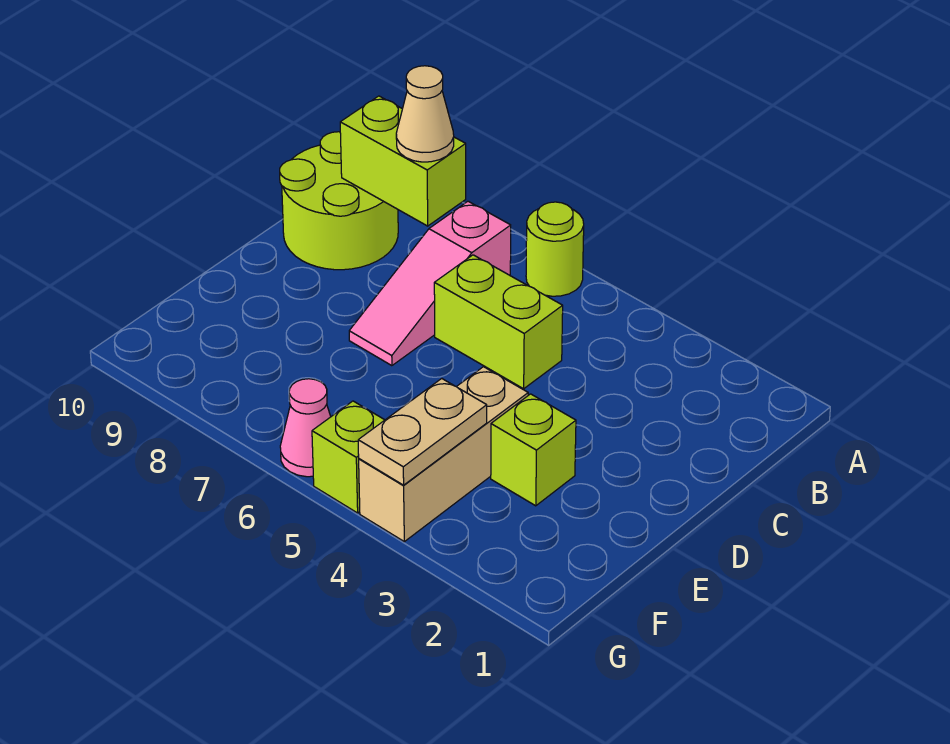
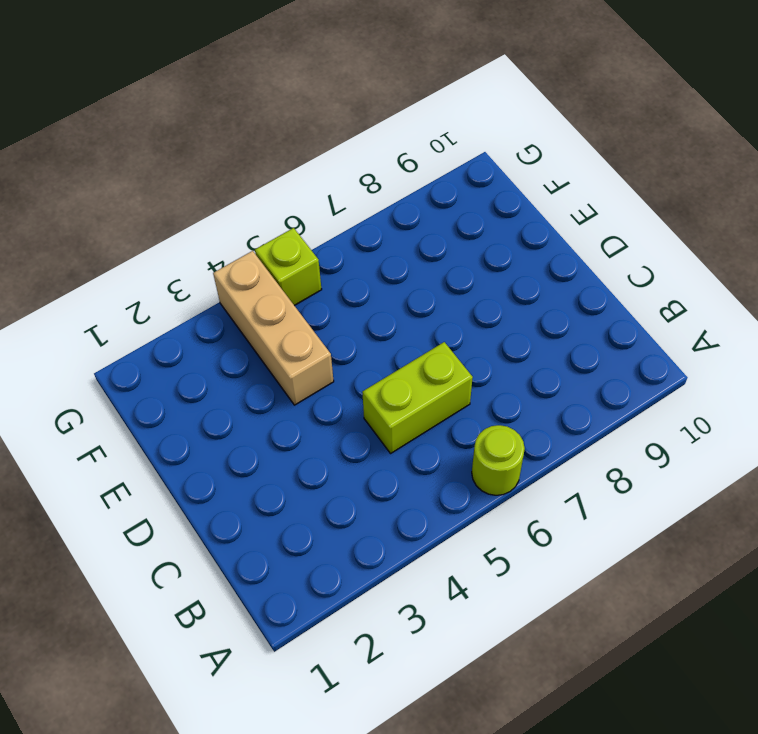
none -> pink 1x3 slope [349,201,511,366]
none -> lime 2x2 round brick [280,132,398,270]

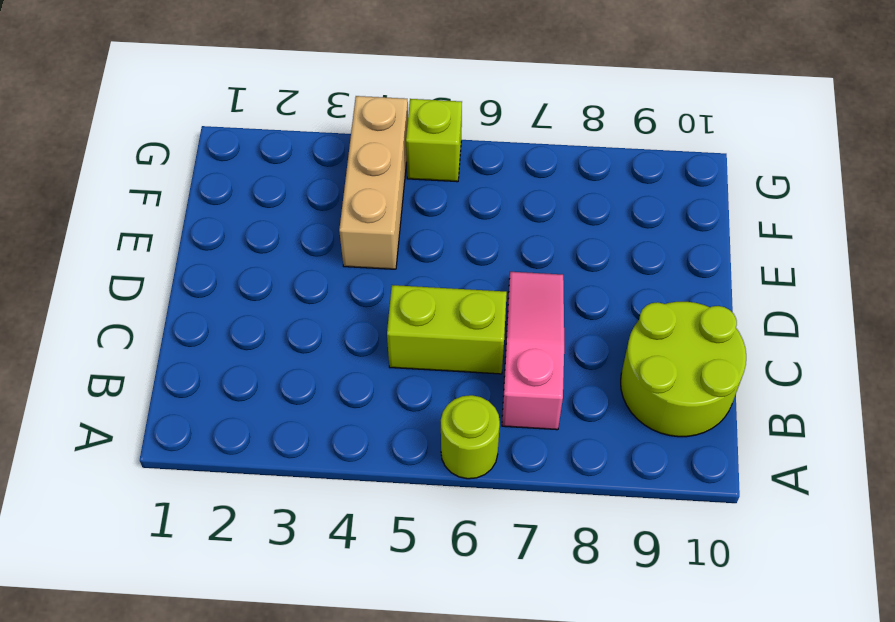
none -> lime 1x1 brick [491,394,576,506]
none -> pink 1x1 cone [280,379,331,477]

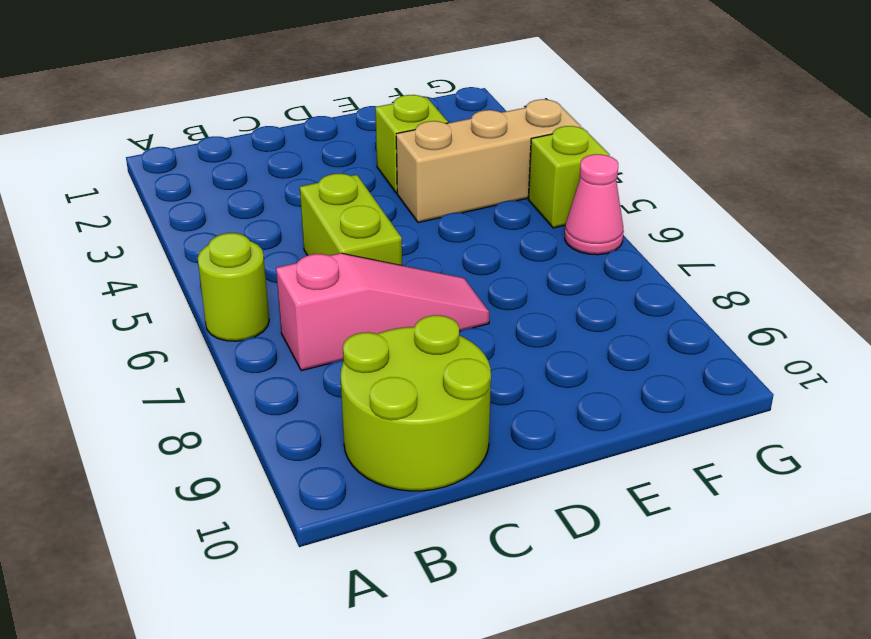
none -> lime 1x2 brick [340,96,466,226]
none -> tan 1x2 plate [358,379,487,485]

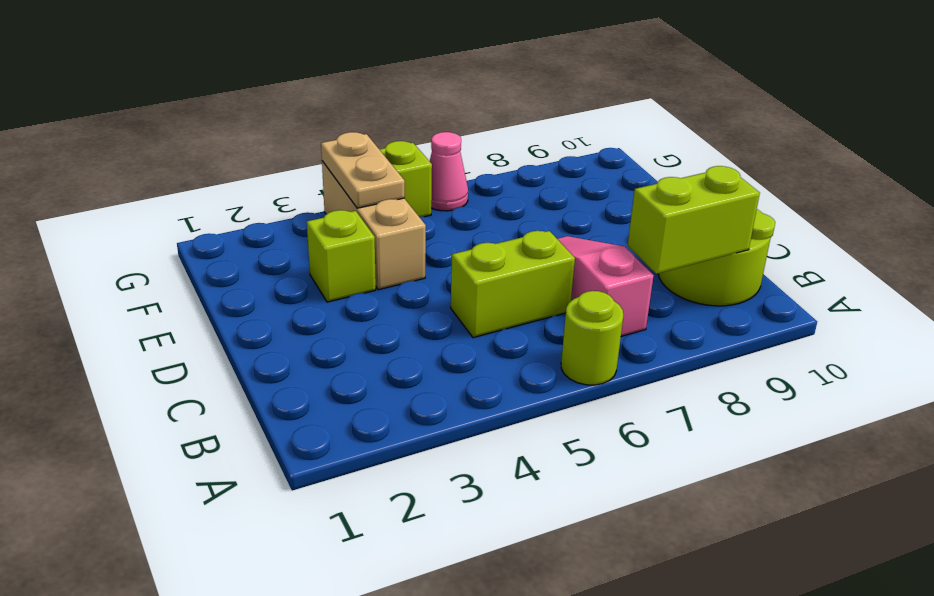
none -> tan 1x1 cone [396,66,454,162]

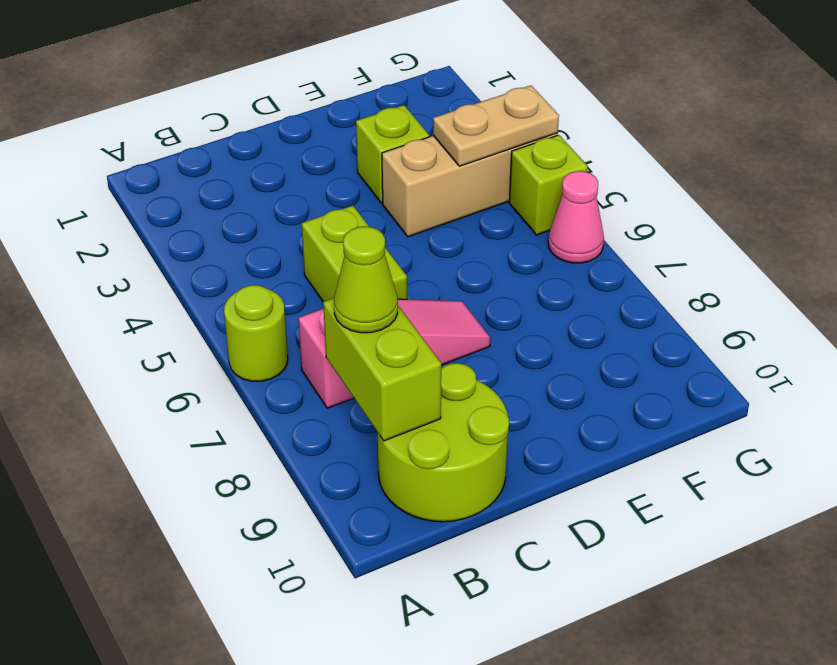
lime 1x1 cone [334,226,398,333] -> tan 1x1 cone [396,66,454,162]

